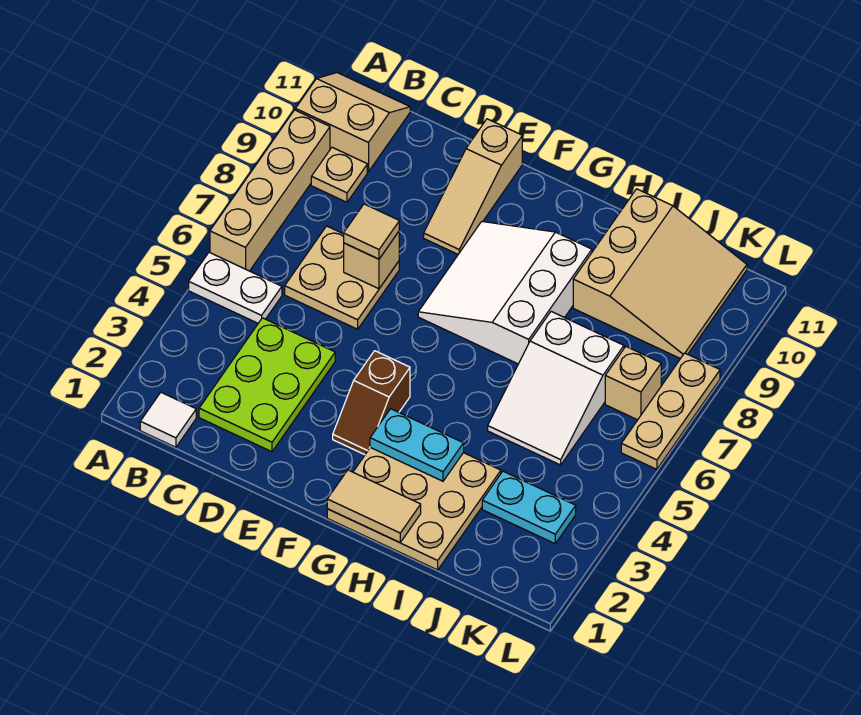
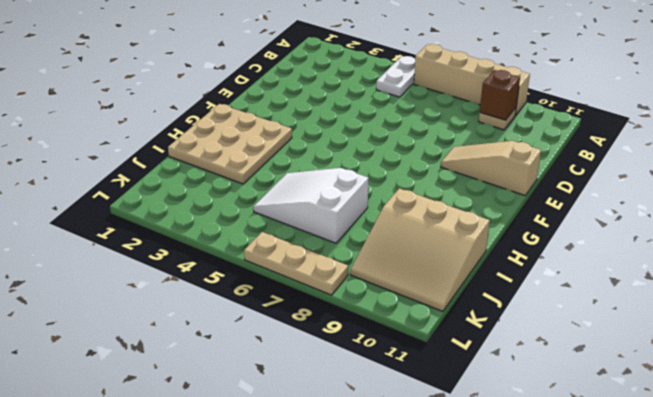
brown 1x1 brick [480,70,520,120] -> none
none -> tan 2x2 slope [295,73,410,172]
none -> white 1x1 tile [140,393,196,447]
none -> lime 2x3 plate [199,318,335,452]

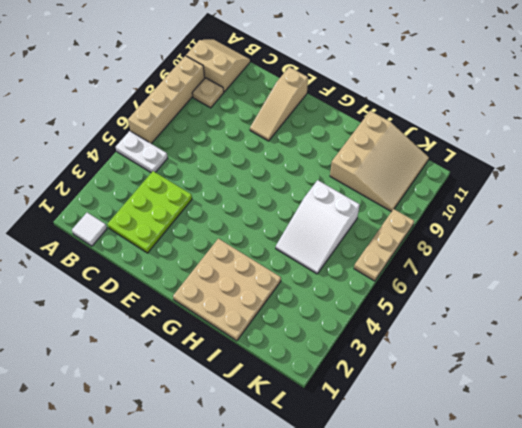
none -> tan 2x2 plate [285,226,399,329]
none -> brown 1x2 slope [333,351,410,455]
none -> white 3x3 slope [418,222,592,364]

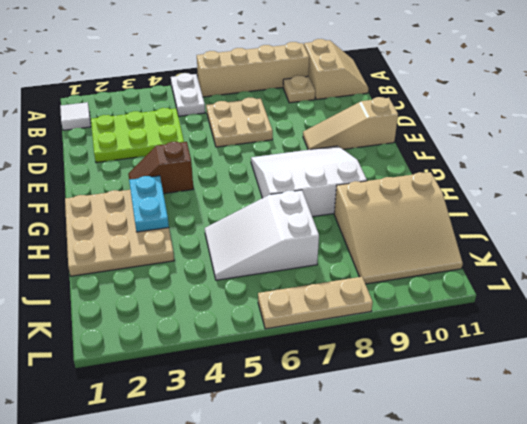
none -> cyan 1x2 plate [482,471,576,544]
none -> tan 1x1 brick [605,347,661,420]
none -> tan 1x1 brick [344,232,399,289]

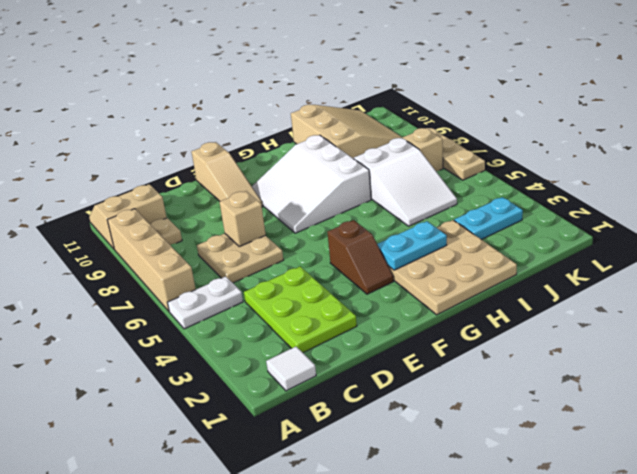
none -> tan 1x2 tile [327,470,421,543]
none -> tan 1x1 tile [344,204,399,259]

